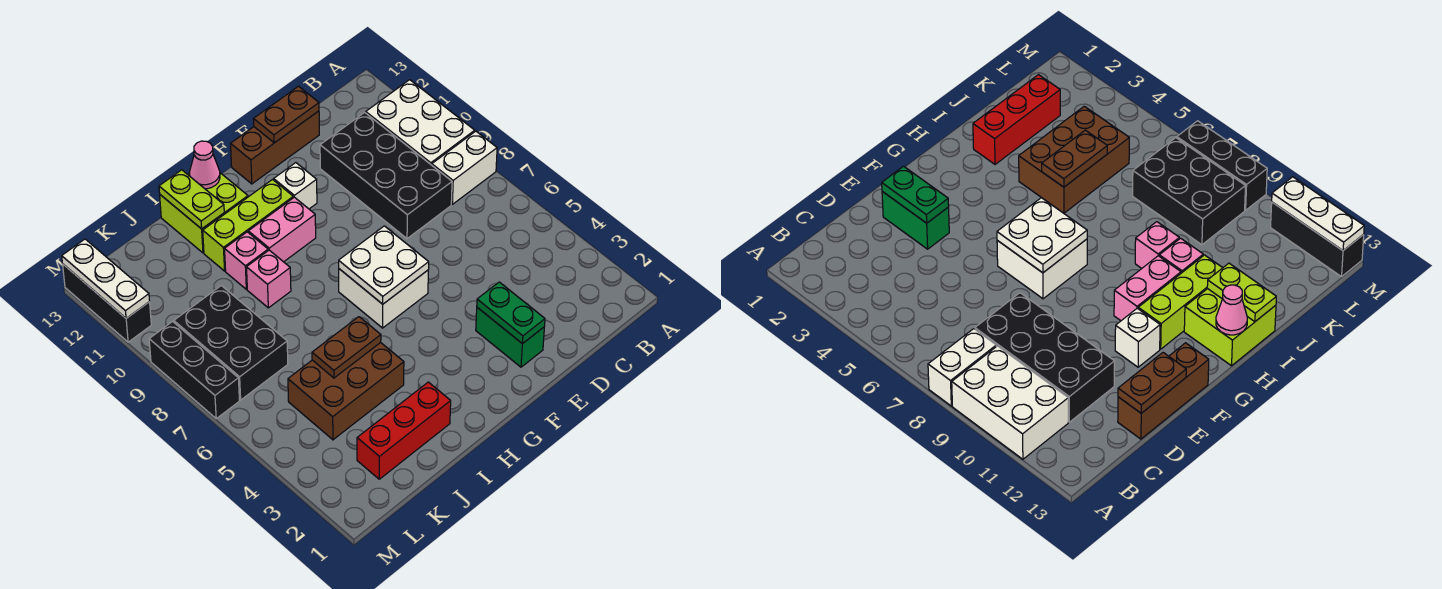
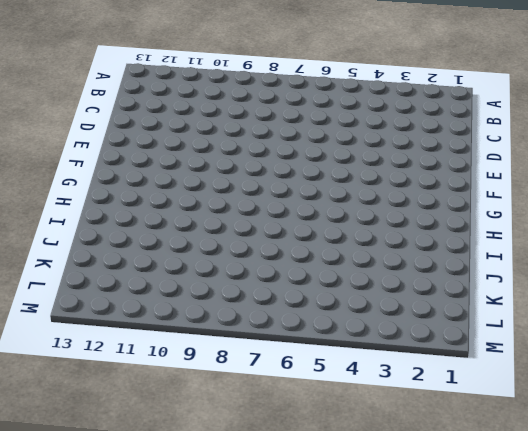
none -> white 1x2 brick [432,131,497,204]
none -> white 2x3 brick [366,80,475,165]
none -> black 2x4 brick [320,112,452,239]

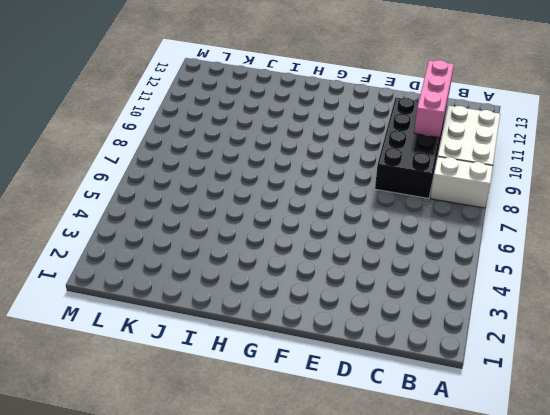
pink 1x3 brick [414,60,454,138] -> none
none -> brown 1x3 brick [231,111,319,184]
none -> green 1x2 brick [476,307,544,367]
none -> white 2x2 brick [339,269,428,328]

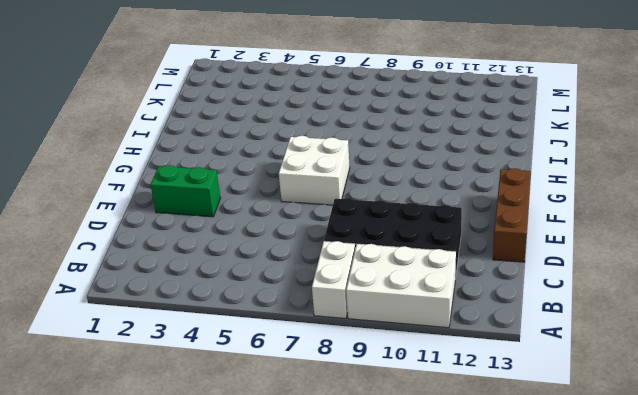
none -> white 1x1 brick [274,163,317,209]
none -> pink 1x2 brick [248,197,316,262]
none -> lime 1x3 brick [203,180,293,271]

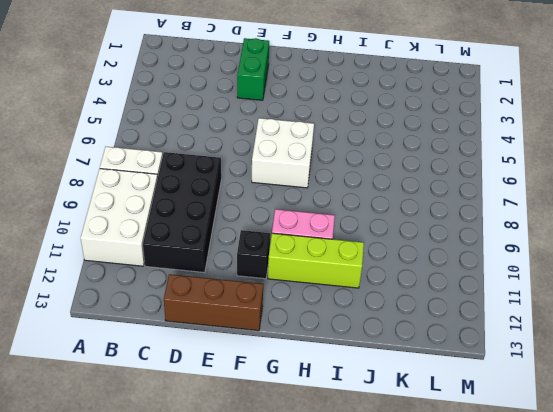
black 1x1 brick [237,230,270,279] -> white 1x1 brick [274,163,317,209]
none -> lime 2x2 brick [160,173,248,253]
none -> red 1x3 brick [357,382,451,479]
none -> brown 2x3 brick [288,343,404,440]

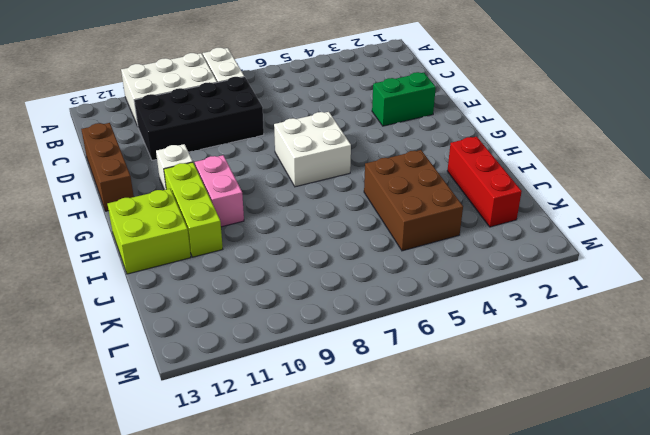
none -> pink 1x1 brick [247,250,291,308]
none -> pink 1x1 brick [225,232,268,289]
none -> black 2x3 brick [174,286,288,400]

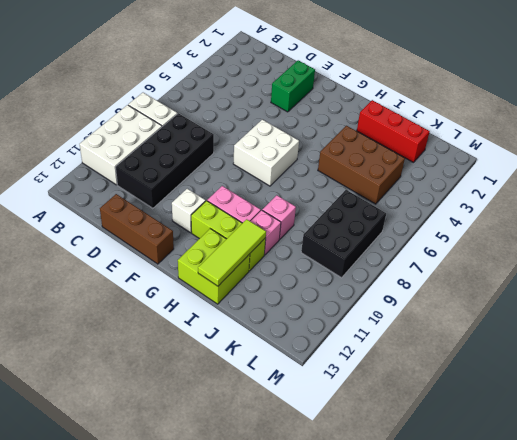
lime 1x3 tile [198,219,266,286] -> lime 1x2 plate [159,170,224,229]
none -> black 1x3 brick [149,322,239,418]
none -> black 1x3 brick [63,264,151,342]
none -> brown 1x2 plate [253,86,319,143]

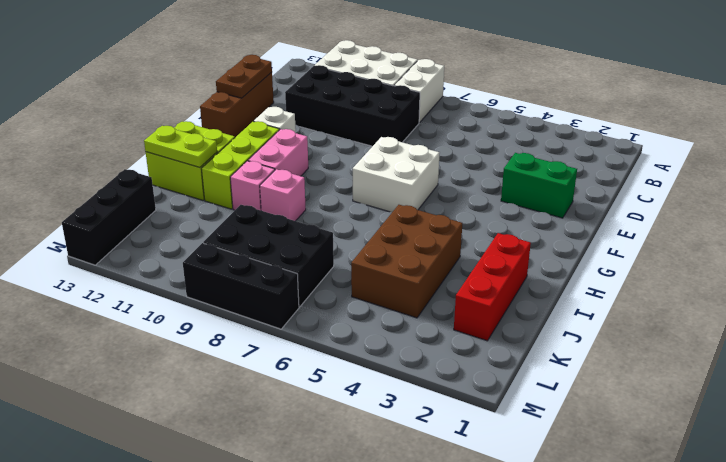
black 1x3 brick [62,169,156,265] -> black 1x3 brick turned to [63,264,151,342]
none -> green 1x2 plate [477,282,545,344]
none -> white 2x2 plate [339,226,429,304]
none -> pink 1x1 cone [190,141,220,189]

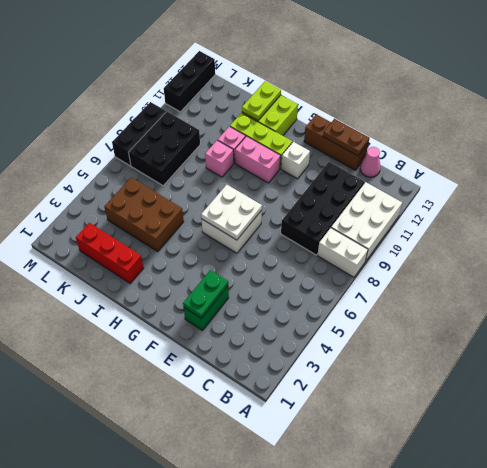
pink 1x1 cone [360,147,380,177] -> pink 1x1 cone moved to [190,141,220,189]
none -> brown 1x2 plate [312,317,381,378]
none -> white 1x3 plate [62,239,150,318]

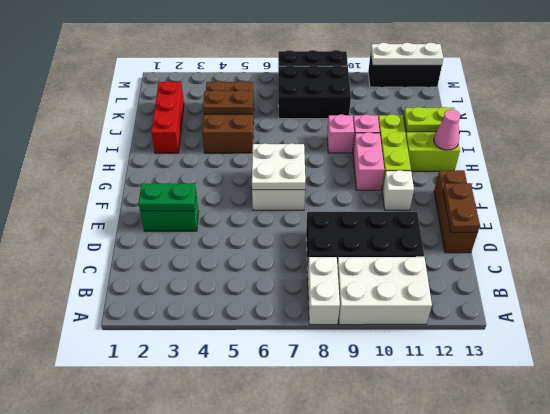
brown 1x2 plate [203,90,253,114] -> brown 1x2 plate turned to [312,317,381,378]

